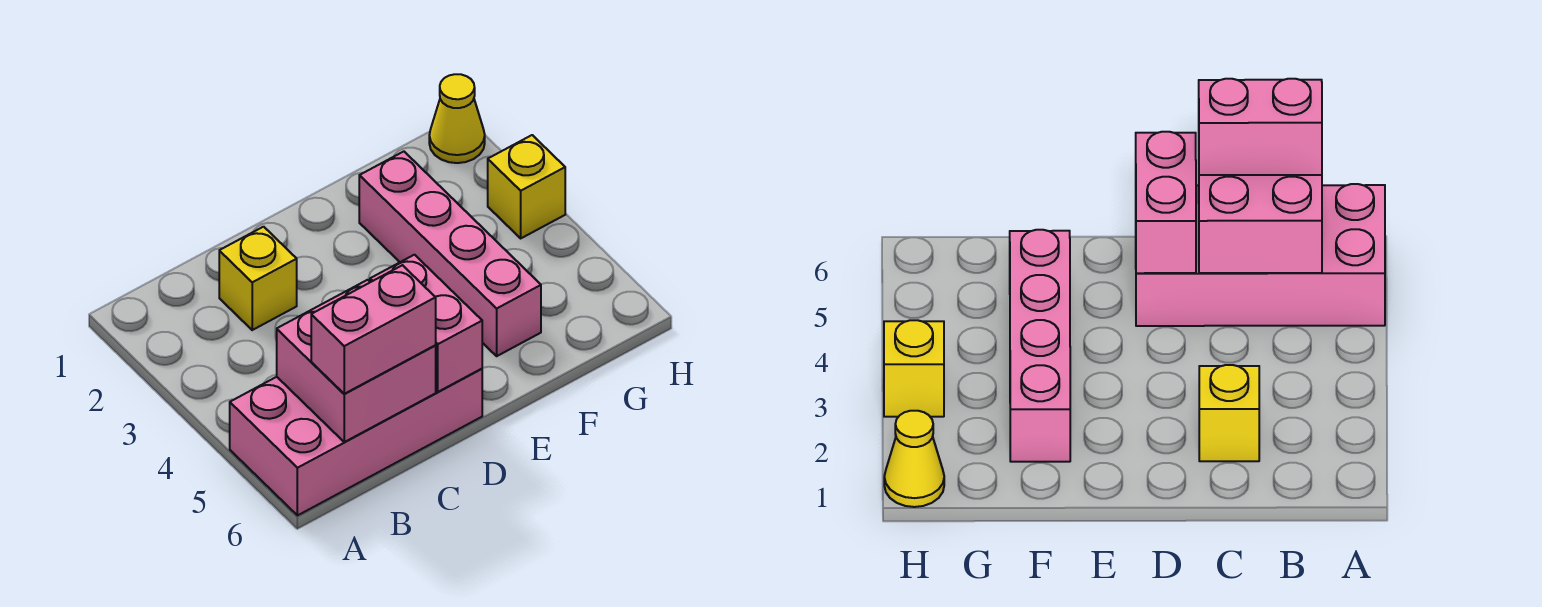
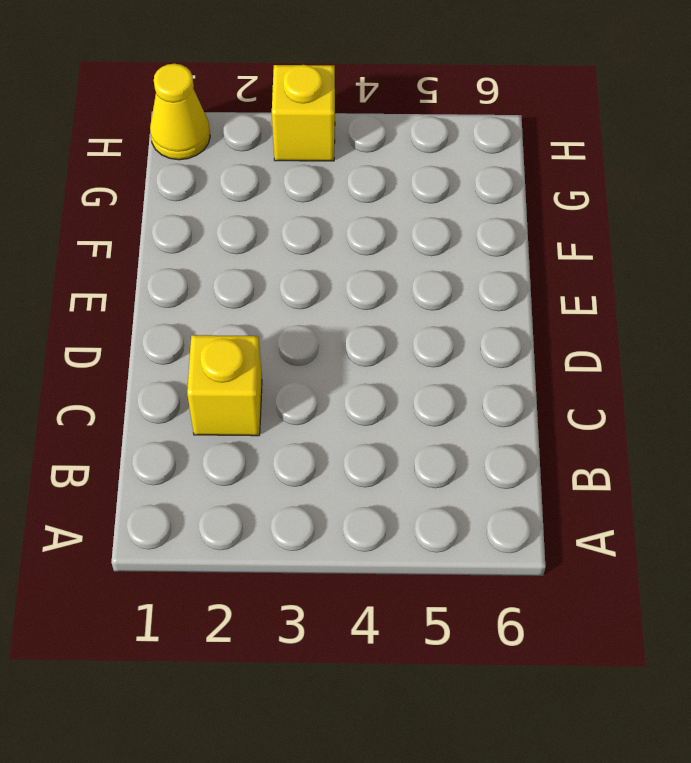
none -> pink 2x4 brick [230,369,482,516]
none -> pink 1x4 brick [359,151,541,356]

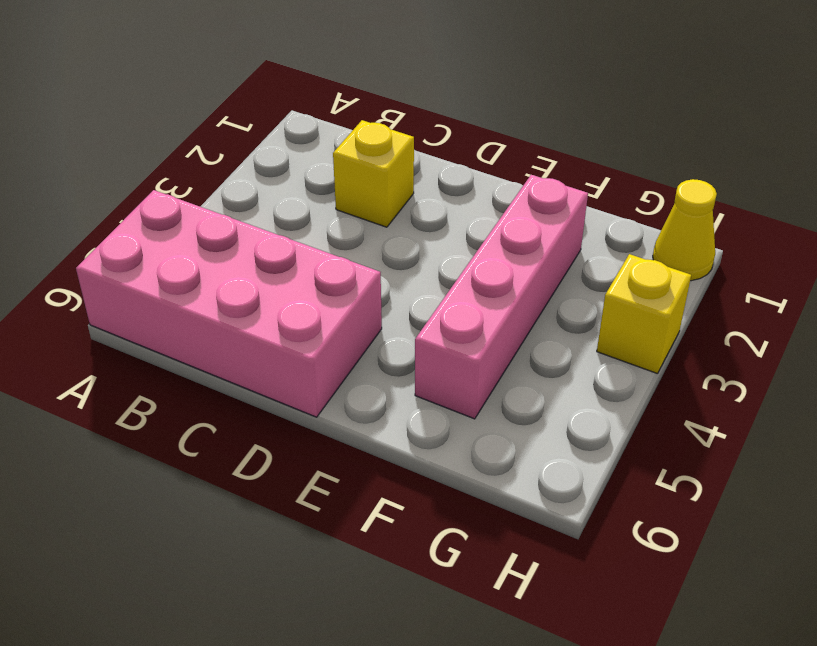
none -> pink 2x2 brick [277,280,436,442]
none -> pink 1x2 brick [370,255,482,392]

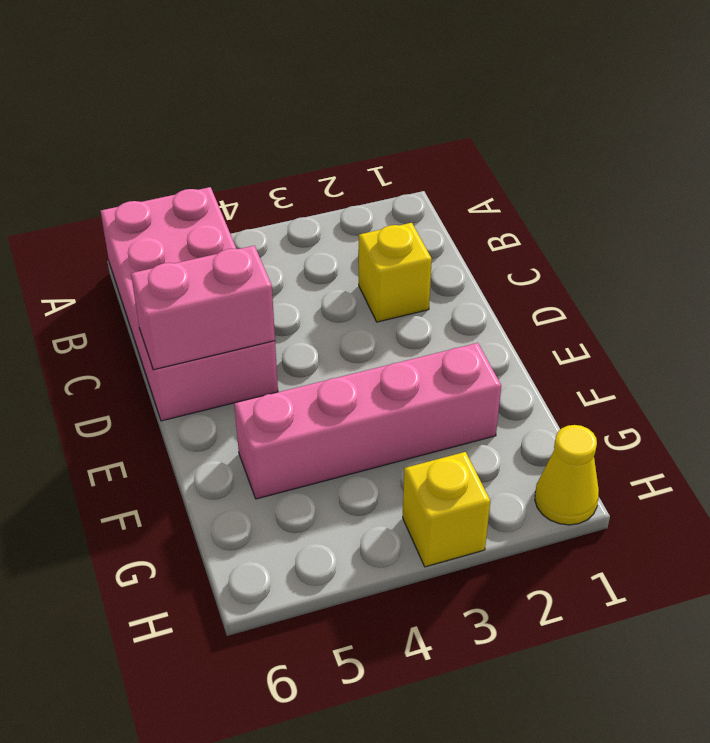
none -> pink 2x2 brick [277,280,436,442]
none -> pink 1x2 brick [311,265,436,394]

